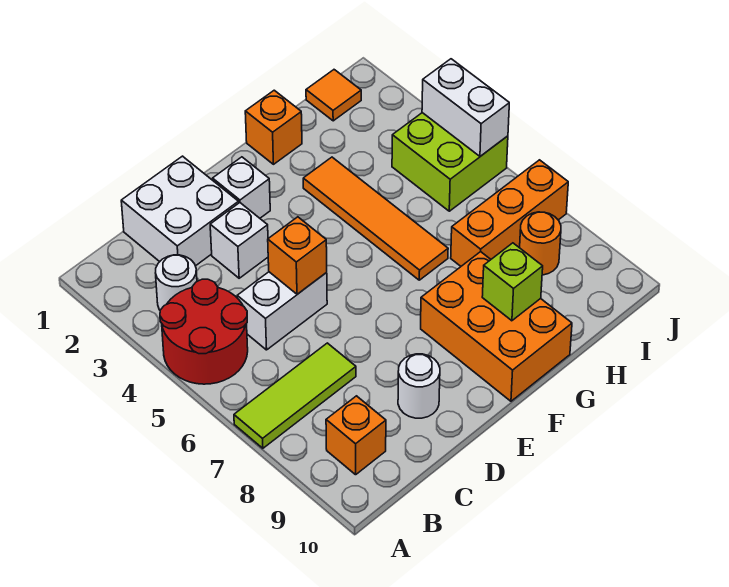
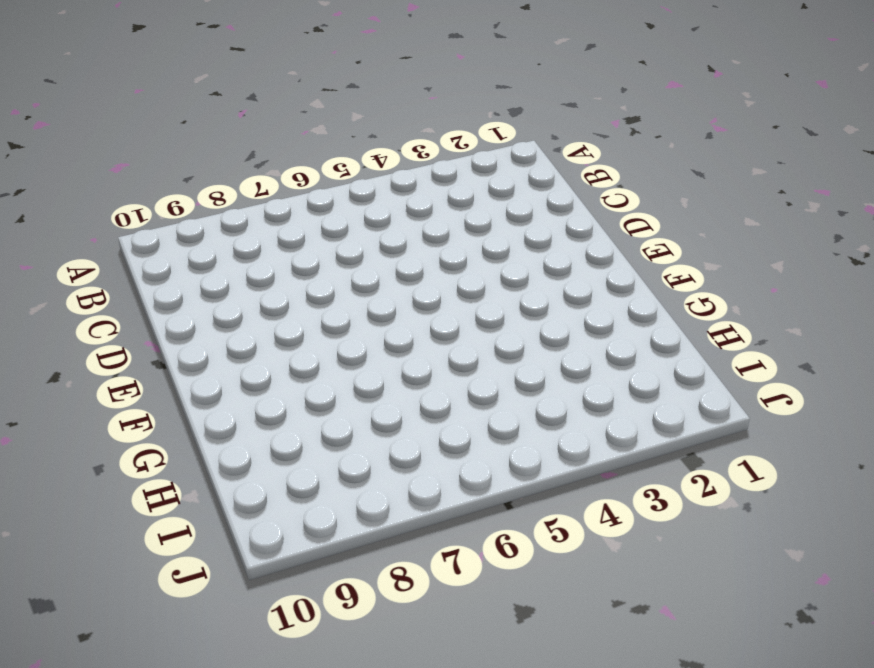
none -> red 2x2 round brick [160,279,248,384]
none -> lime 1x3 tile [234,343,356,448]
none -> white 1x1 round brick [156,255,197,310]

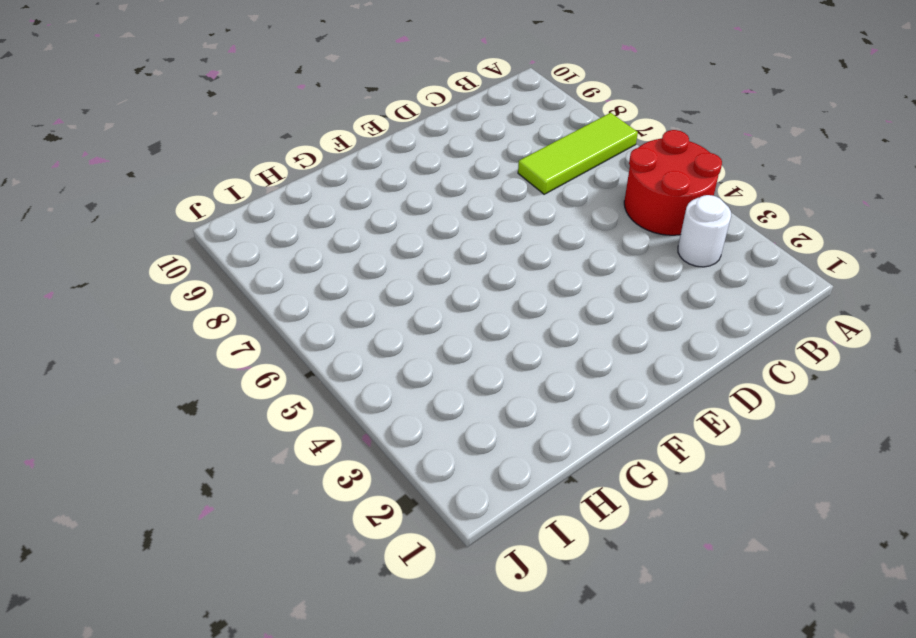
none -> orange 1x1 brick [326,396,386,475]
none -> white 2x2 brick [121,156,239,266]
none -> white 1x2 brick [237,272,327,350]

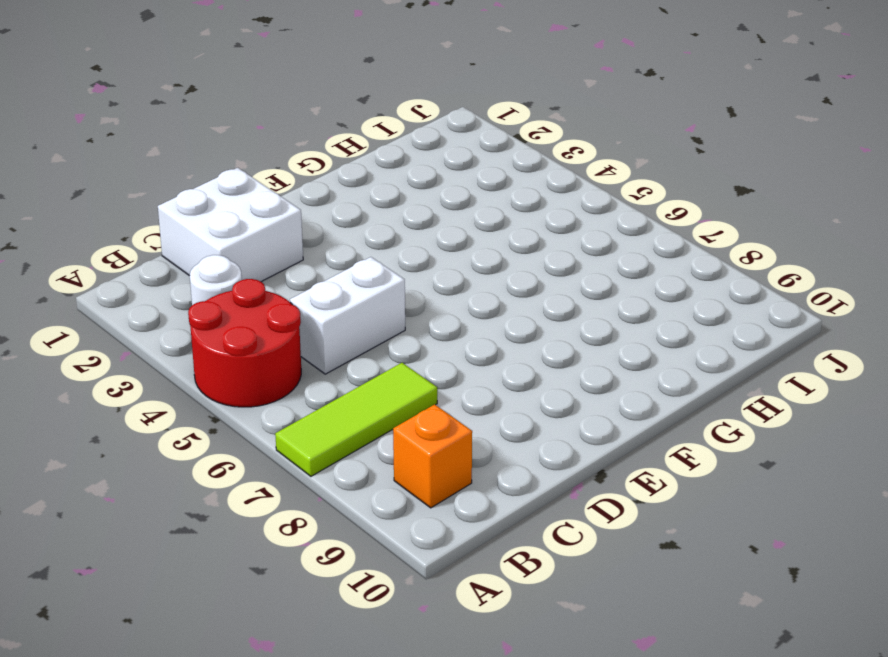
none -> white 1x1 brick [210,203,268,278]
none -> white 1x1 round brick [398,354,440,418]
none -> white 1x1 brick [213,157,270,218]

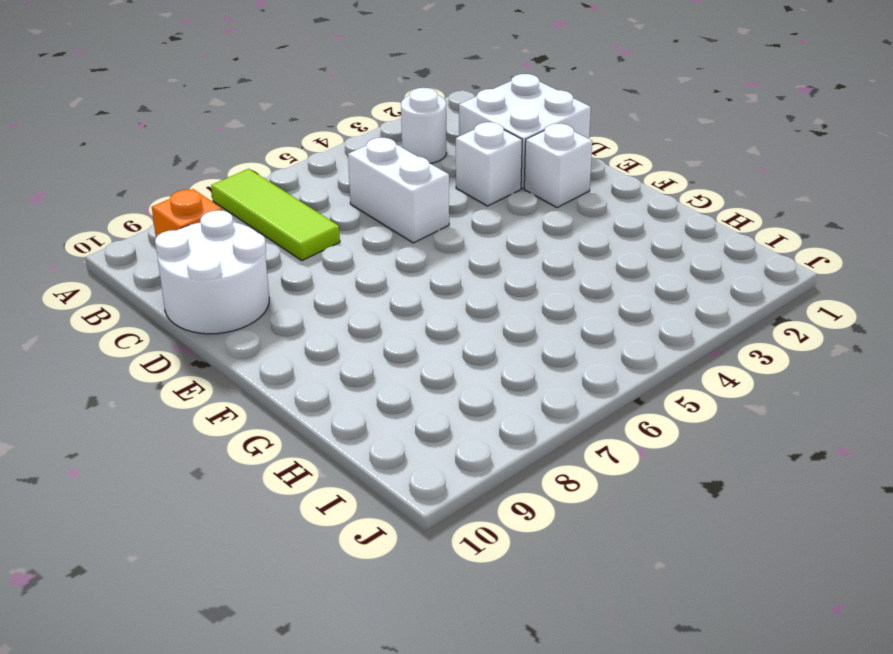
white 2x2 round brick [155,210,269,334] -> white 1x1 round brick [398,354,440,418]
none -> red 2x2 round brick [160,279,248,384]
none -> orange 2x3 brick [421,252,572,401]
none -> orange 1x1 brick [245,90,302,164]

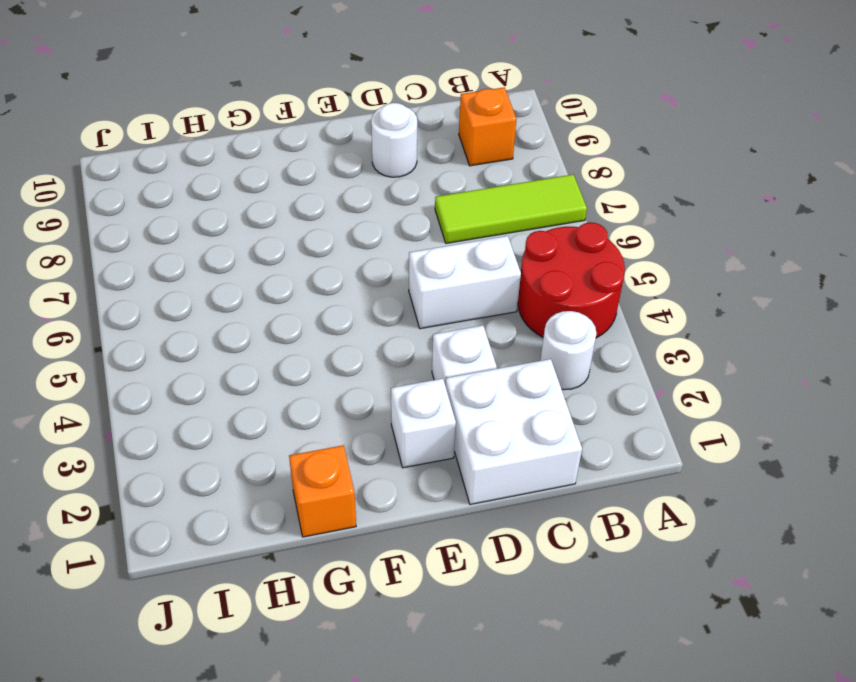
none -> orange 2x3 brick [421,252,572,401]
none -> orange 1x4 tile [303,157,448,280]
none -> orange 1x3 brick [451,160,568,266]

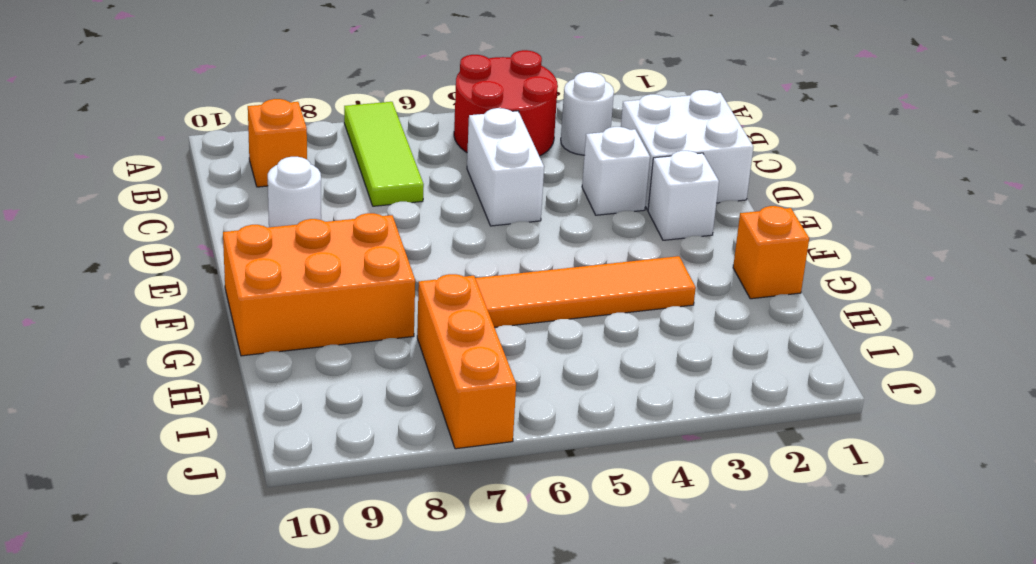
none -> orange 1x1 tile [306,70,361,121]
none -> lime 2x2 brick [392,113,508,211]
none -> orange 1x1 round brick [520,212,561,275]

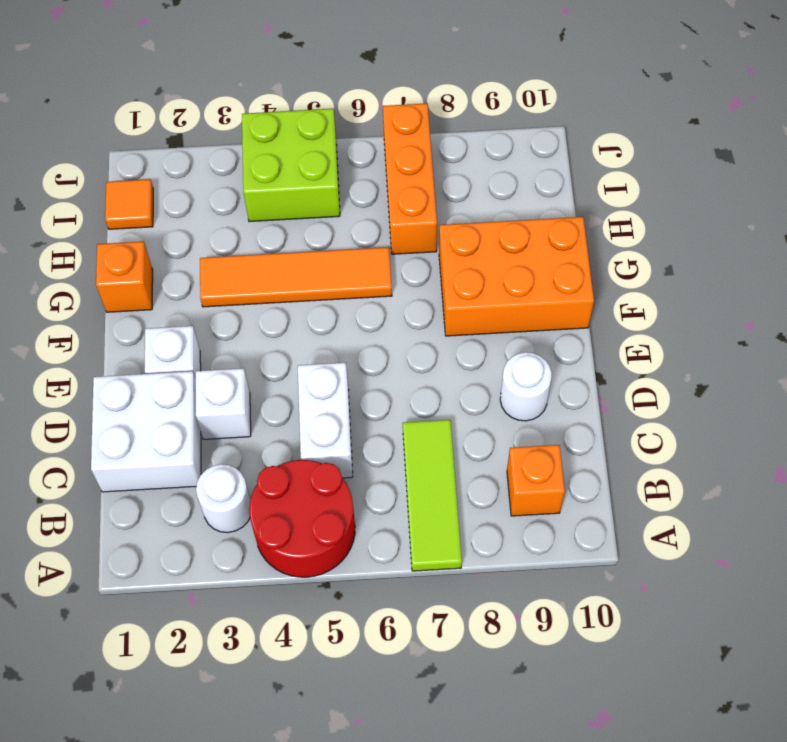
none -> orange 1x1 round brick [520,212,561,275]
none -> orange 1x1 brick [268,217,327,294]
none -> lime 1x1 brick [482,243,543,321]

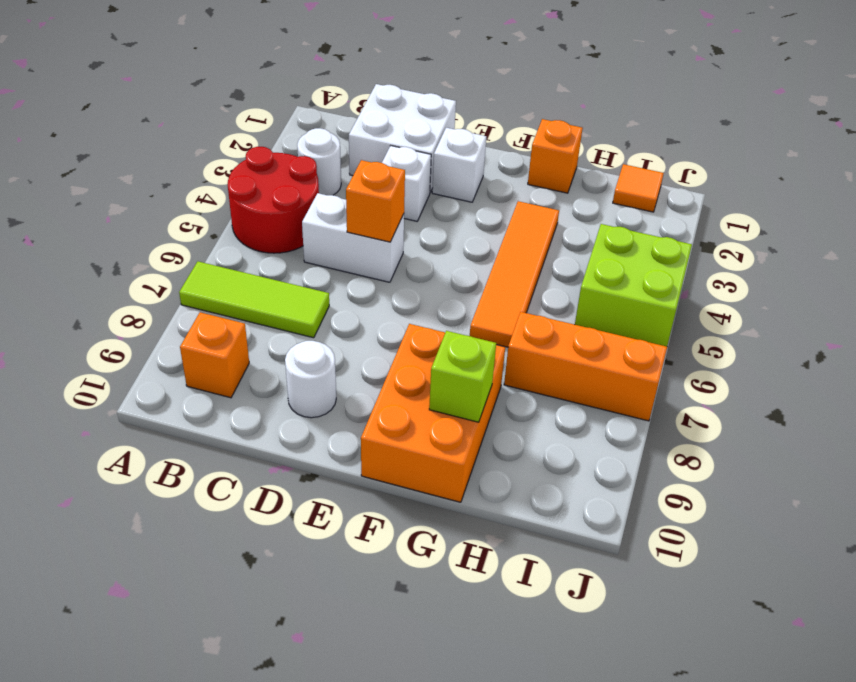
none -> orange 1x1 round brick [520,212,561,275]
none -> white 1x2 brick [422,59,509,156]

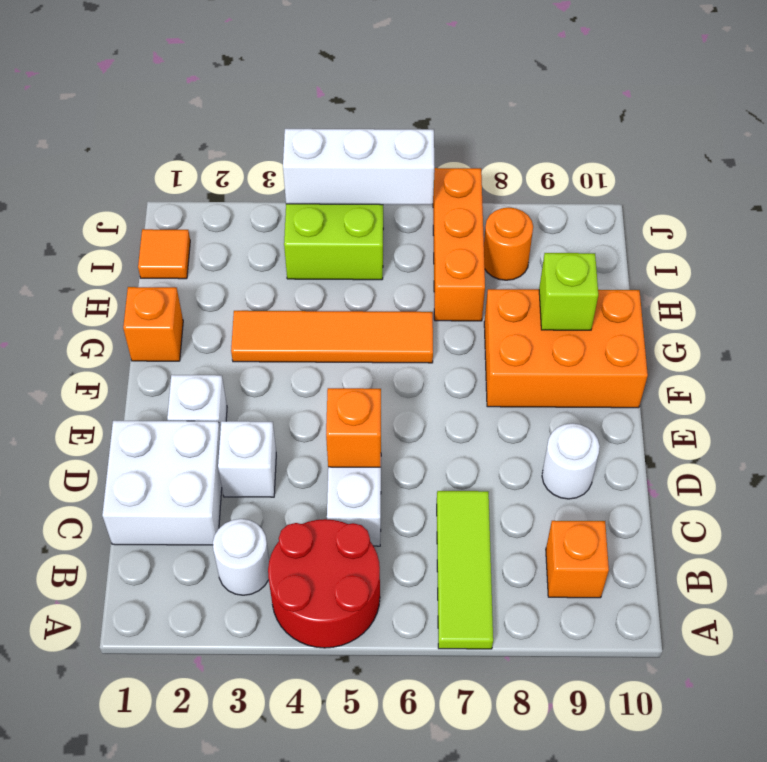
white 1x3 brick [283,129,434,205] -> white 1x2 brick [422,59,509,156]

